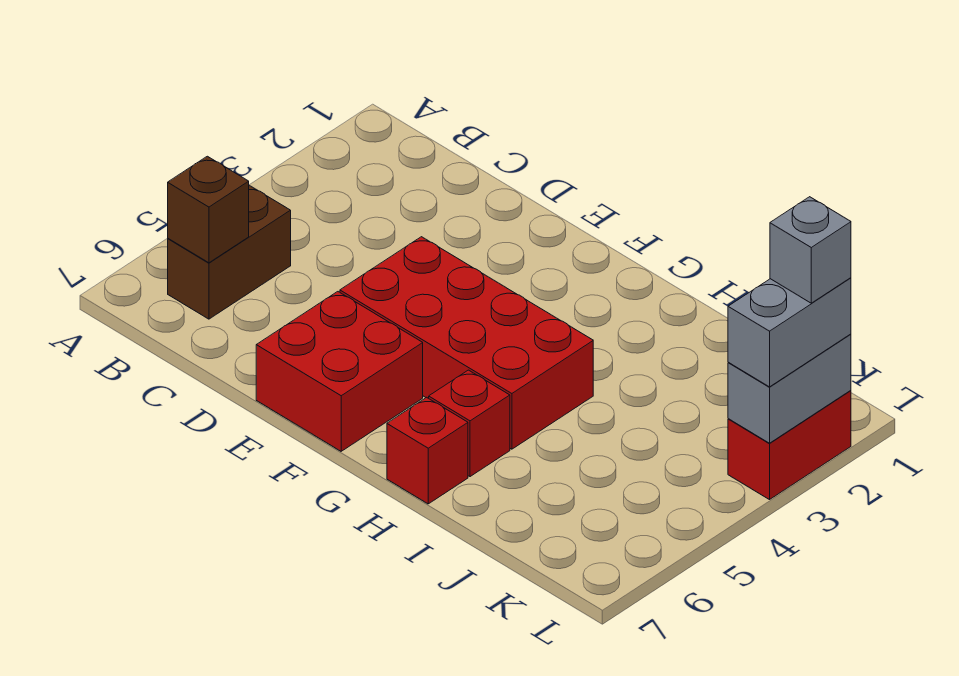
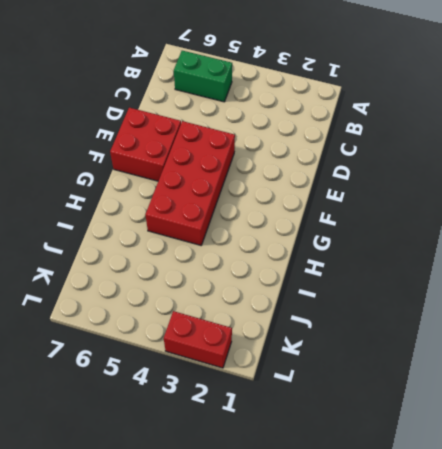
green 1x2 brick [174,51,232,102] -> brown 1x2 brick [168,185,291,319]
none -> red 1x1 brick [429,370,510,477]
none -> red 1x1 brick [387,397,468,504]

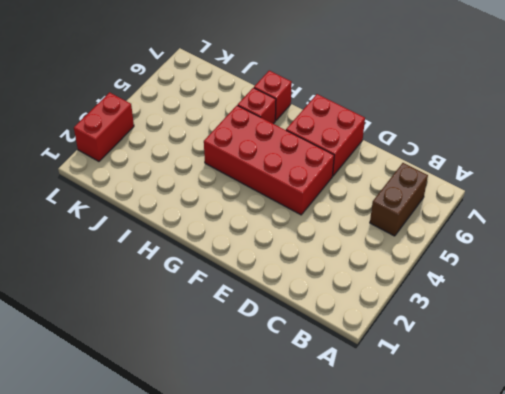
none -> brown 1x1 brick [168,156,249,263]
none -> grey 1x2 brick [728,334,851,443]

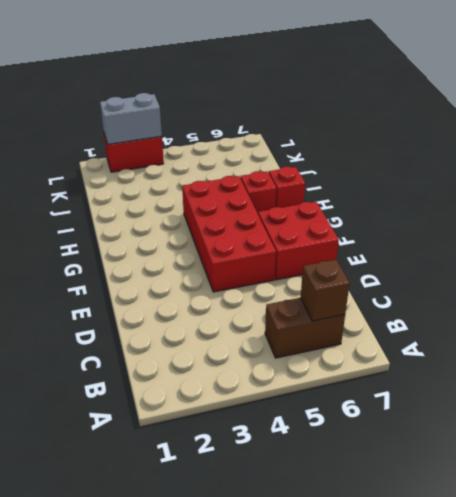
none -> grey 1x2 brick [728,278,851,387]
none -> grey 1x1 brick [770,197,851,303]

